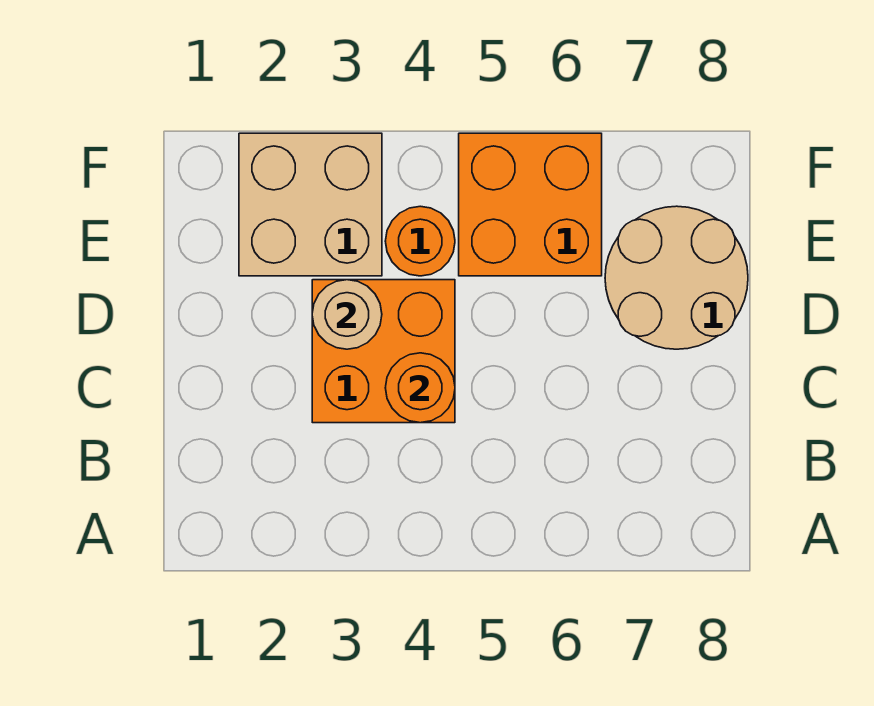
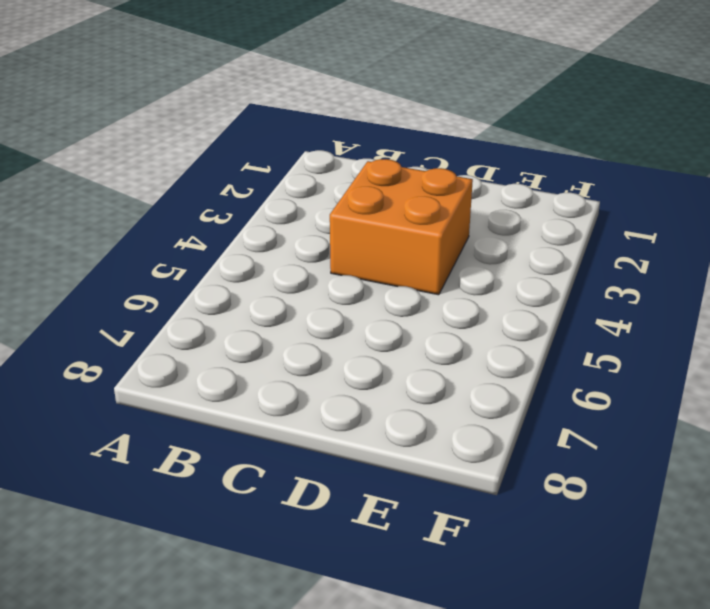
none -> tan 2x2 round brick [605,206,748,349]
none -> tan 2x2 brick [239,133,382,276]

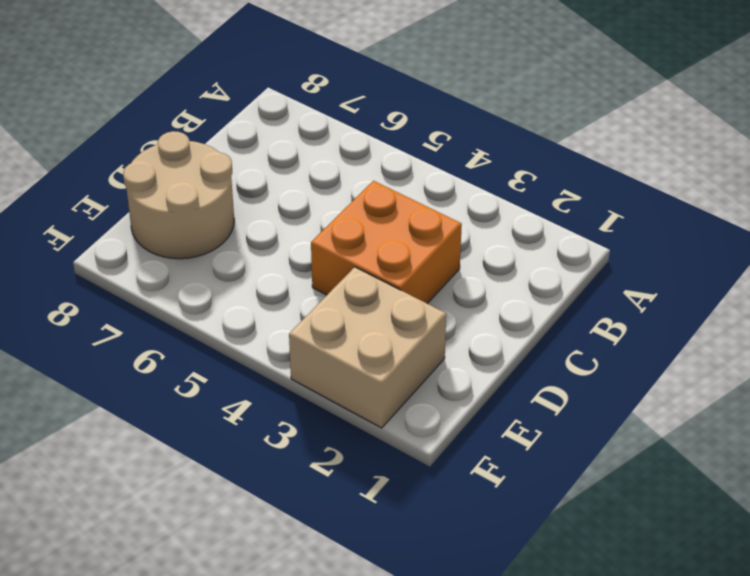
none -> orange 1x1 round brick [385,206,455,276]
none -> orange 2x2 brick [459,133,602,276]

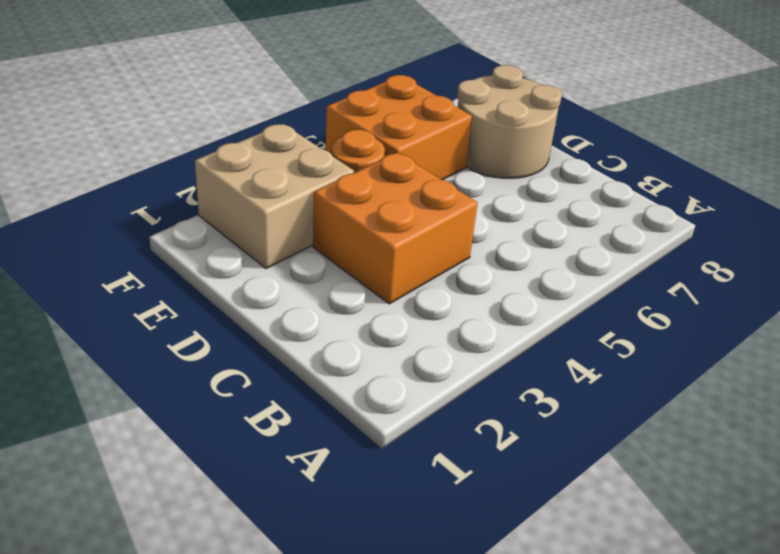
none -> orange 1x1 round brick [385,353,455,423]
none -> tan 1x1 round brick [312,280,382,349]

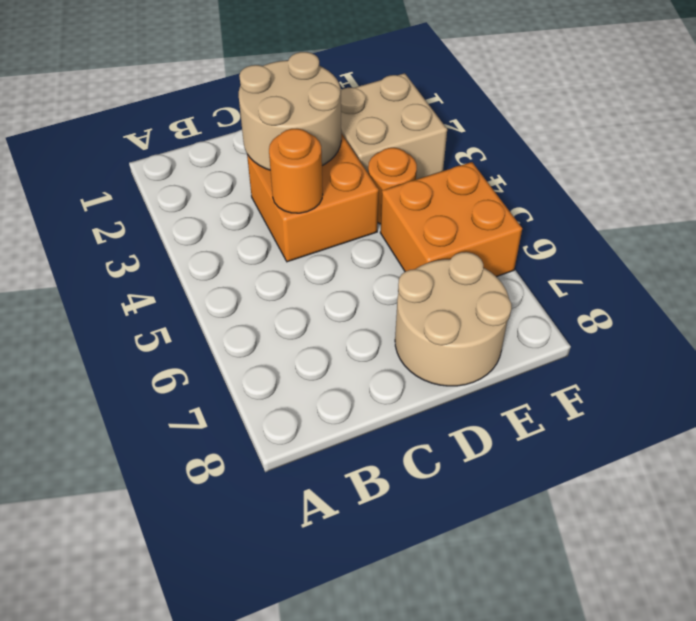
tan 2x2 round brick [239,52,341,170] -> tan 1x1 round brick [312,280,382,349]

